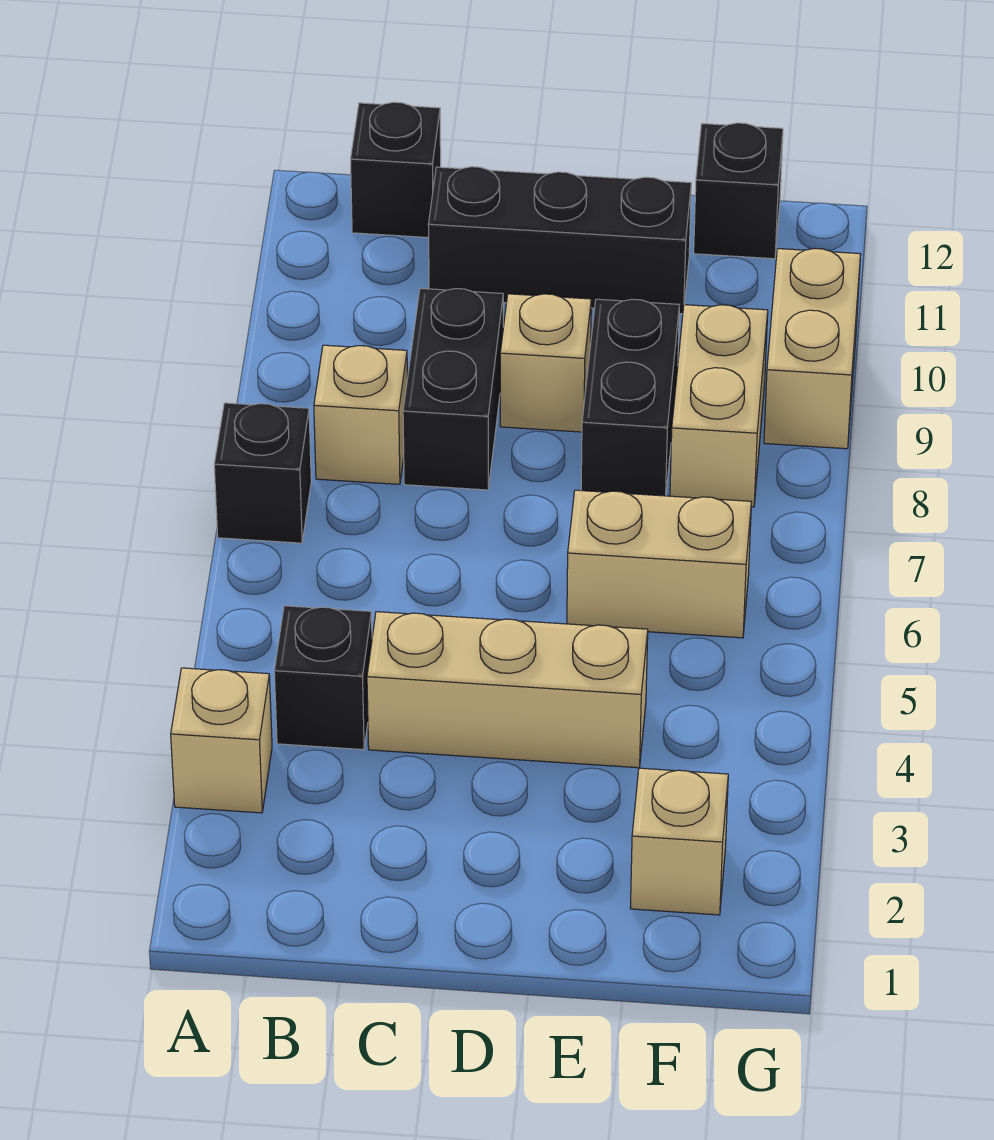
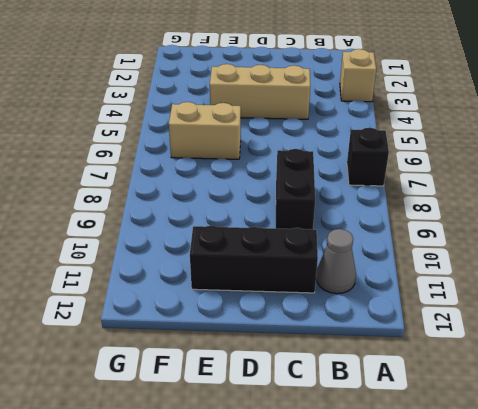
grey 1x1 cone [316,229,356,294] -> none
none -> black 1x1 brick [274,606,372,750]
none -> tan 1x1 brick [314,345,407,484]
none -> black 1x1 brick [351,102,441,238]

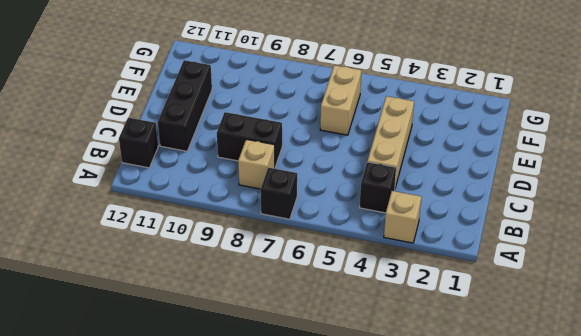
none -> tan 1x1 brick [500,294,591,432]
none -> black 1x2 brick [581,299,679,496]
none -> tan 1x1 brick [630,768,728,915]

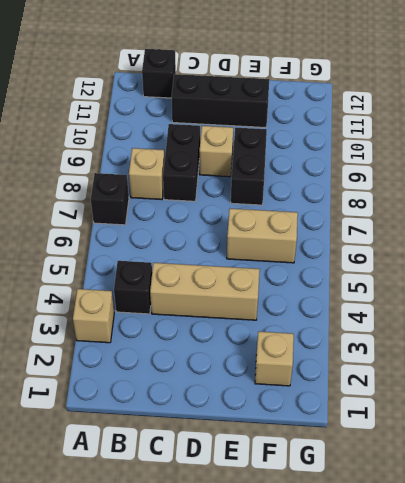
none -> tan 1x2 brick [670,305,768,507]
none -> black 1x1 brick [694,123,783,259]
none -> tan 1x2 brick [764,248,861,449]

